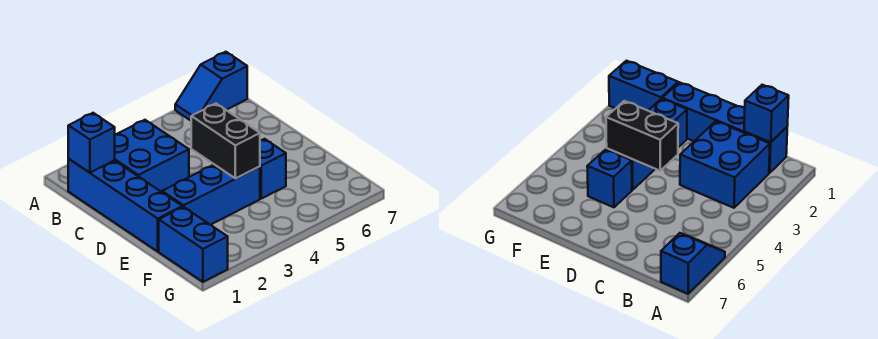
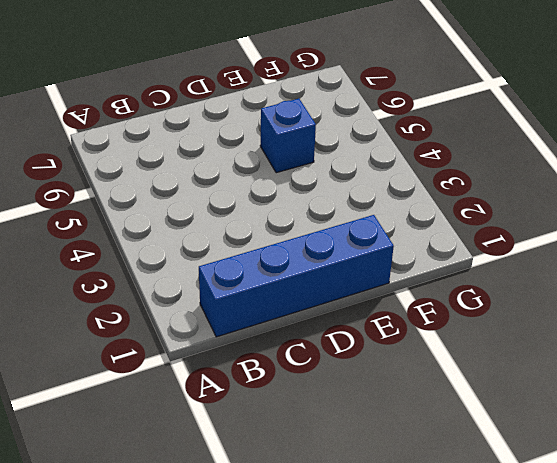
none -> blue 1x2 slope [175,52,247,121]
none -> blue 2x2 brick [115,120,189,192]

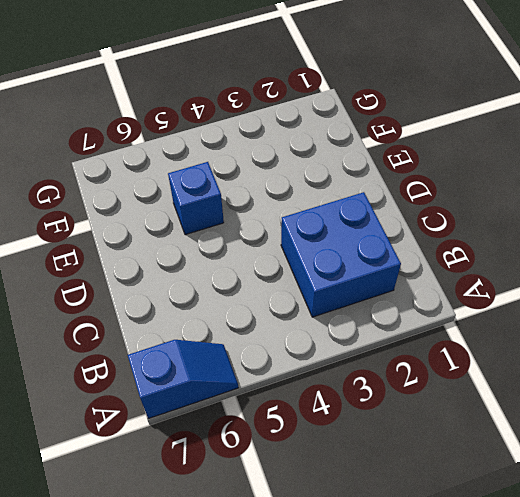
none -> blue 1x4 brick [68,159,182,251]
none -> blue 1x3 brick [162,165,260,225]

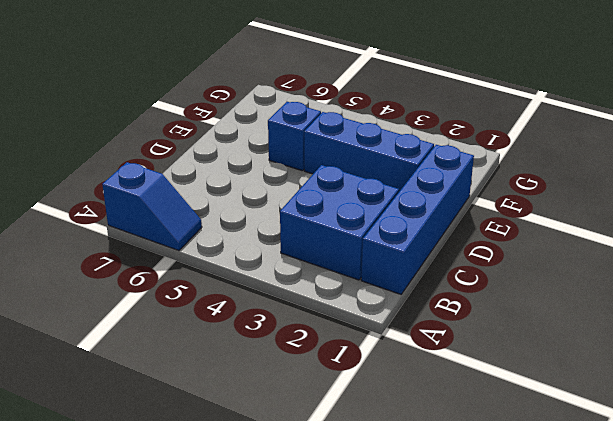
none -> blue 1x2 brick [159,207,228,282]
none -> blue 1x1 brick [68,113,115,173]

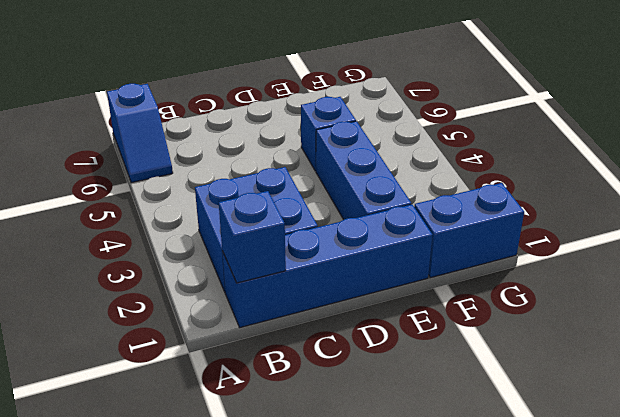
none -> black 1x2 brick [191,104,260,178]

